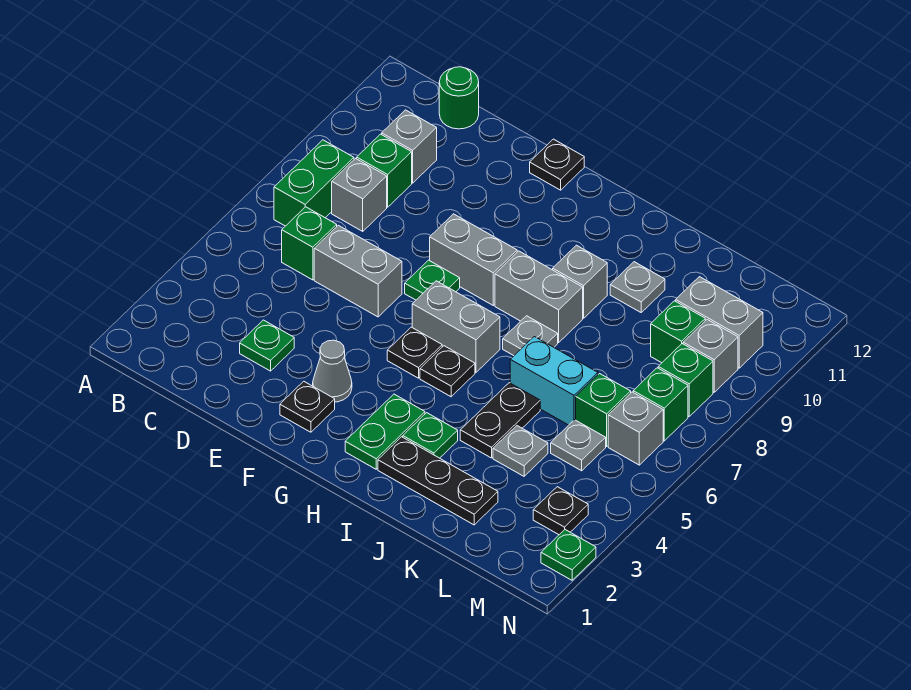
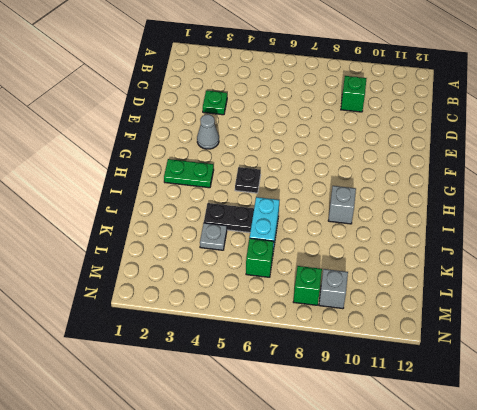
none -> green 1x2 brick [274,140,354,226]
none -> green 1x1 brick [282,207,337,280]
none -> grey 1x1 brick [332,158,387,231]
none -> grey 1x1 brick [382,110,437,183]

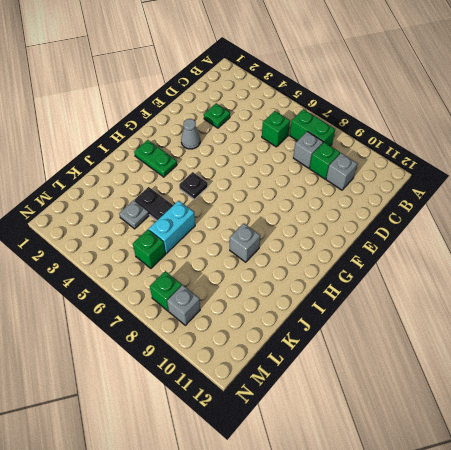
none -> green 1x1 round brick [439,67,479,129]
none -> grey 1x2 brick [314,225,402,317]
none -> black 1x1 plate [280,381,335,432]
none -> green 1x1 plate [405,260,460,300]

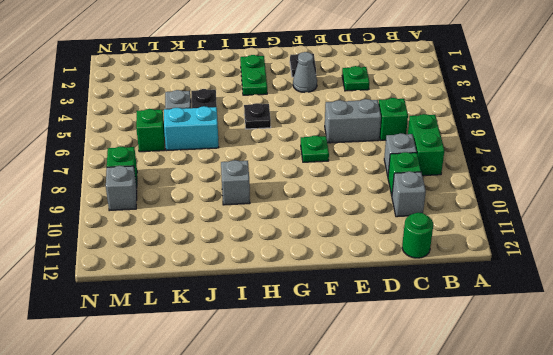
none -> grey 1x2 brick [430,214,517,305]
none -> black 1x1 plate [530,139,584,190]
none -> black 1x1 plate [387,327,442,378]
none -> grey 1x2 brick [412,281,500,372]

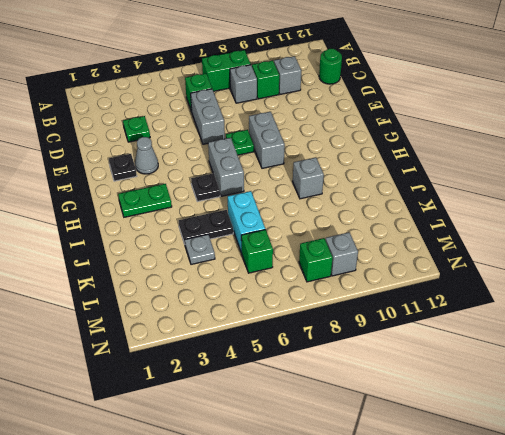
none -> black 1x1 plate [530,139,584,190]
none -> black 1x1 plate [387,327,442,378]
none -> grey 1x2 brick [495,251,583,342]
none -> black 1x3 plate [378,437,498,525]

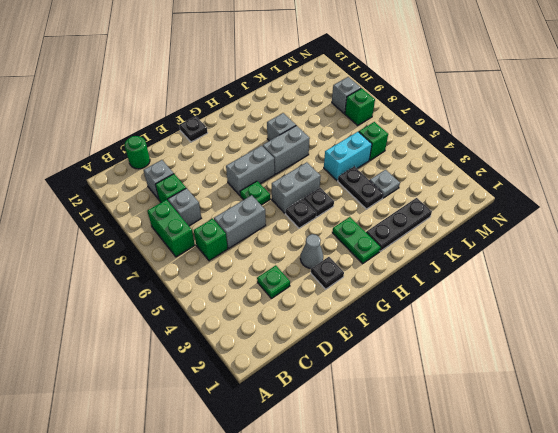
none -> green 1x1 plate [403,413,458,458]
none -> grey 1x1 plate [503,316,558,356]
none -> grey 1x1 plate [610,262,665,312]
none -> grey 1x1 plate [551,420,606,471]

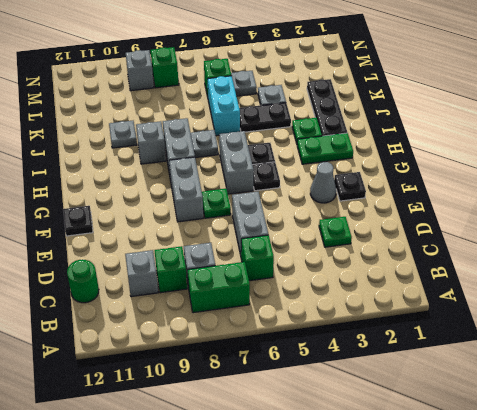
none -> green 1x1 brick [651,301,705,363]
none -> grey 1x2 brick [676,277,763,368]
none -> black 1x1 plate [533,487,588,535]
none -> grey 1x1 brick [608,392,663,465]

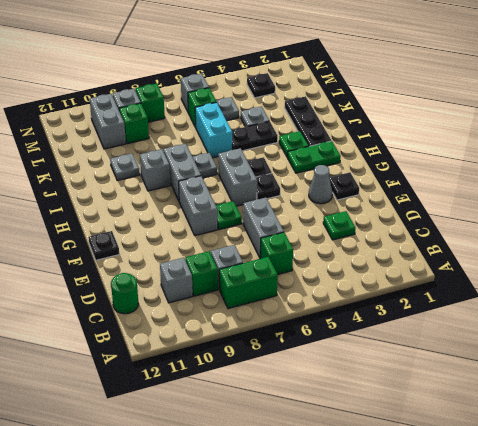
none -> green 1x1 brick [633,368,688,441]
none -> green 1x1 plate [541,530,596,580]

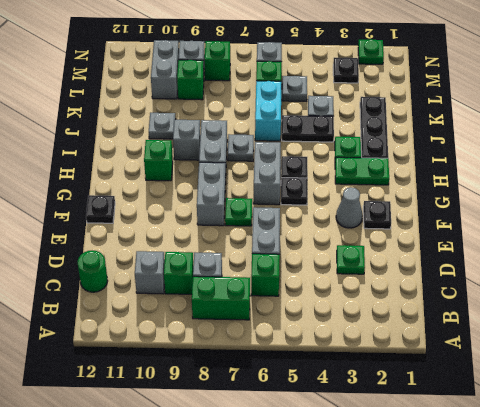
green 1x1 brick [144,140,173,181] -> green 1x1 brick moved to [633,368,688,441]

